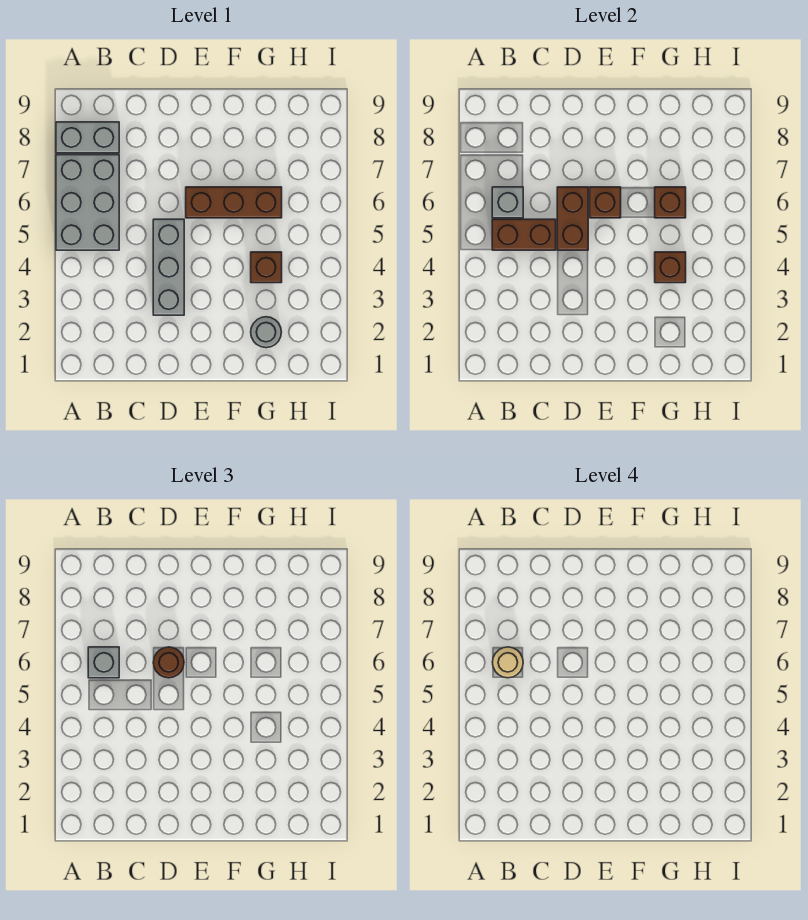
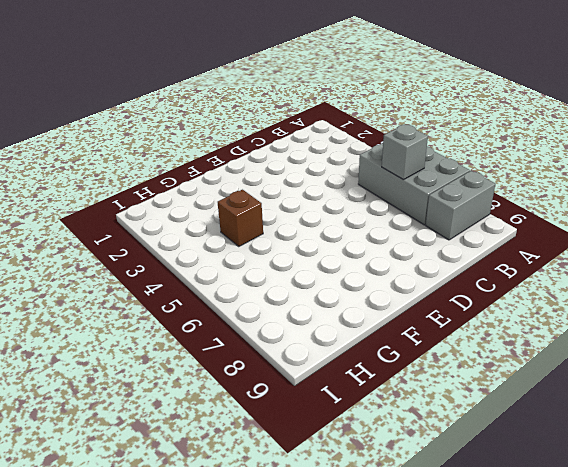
none -> grey 1x3 brick [153,219,184,315]
none -> brown 1x3 brick [186,187,282,218]
none -> grey 1x1 round brick [251,317,281,348]

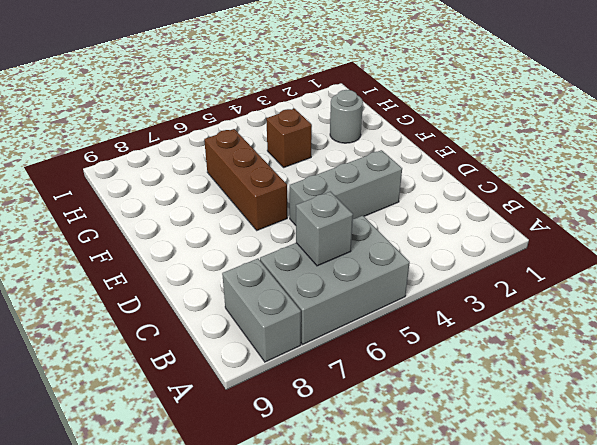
none -> brown 1x2 brick [492,219,556,250]
none -> brown 1x2 brick [557,187,588,250]
none -> brown 1x1 brick [590,187,621,218]

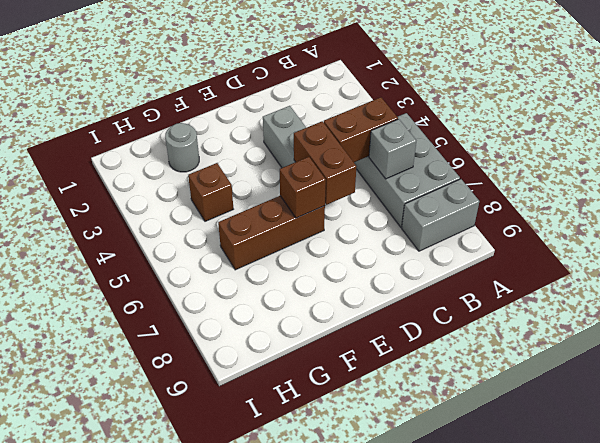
none -> brown 1x1 brick [655,252,686,283]
none -> brown 1x1 brick [655,187,686,218]
none -> grey 1x1 brick [88,647,119,678]

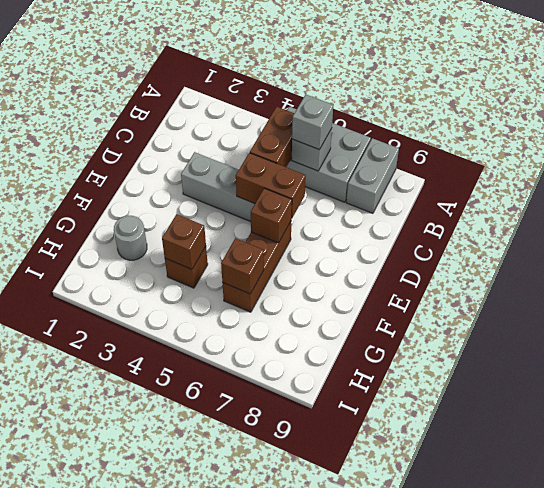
none -> brown 1x1 round brick [153,647,184,678]
none -> tan 1x1 round brick [492,647,523,678]

